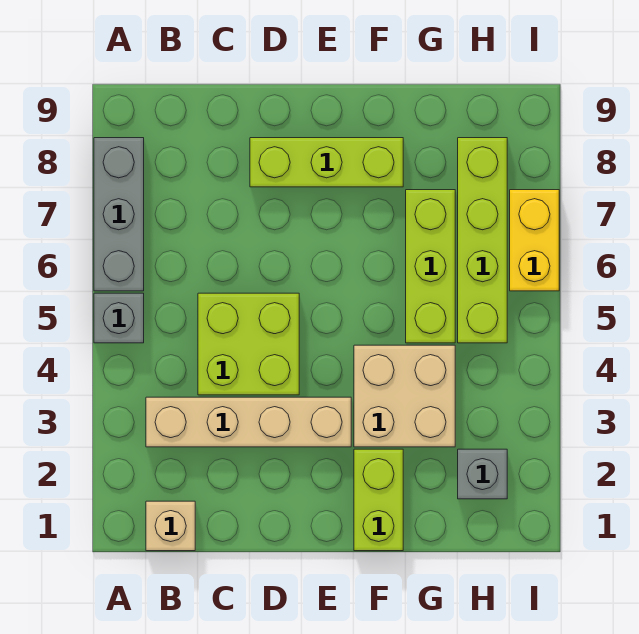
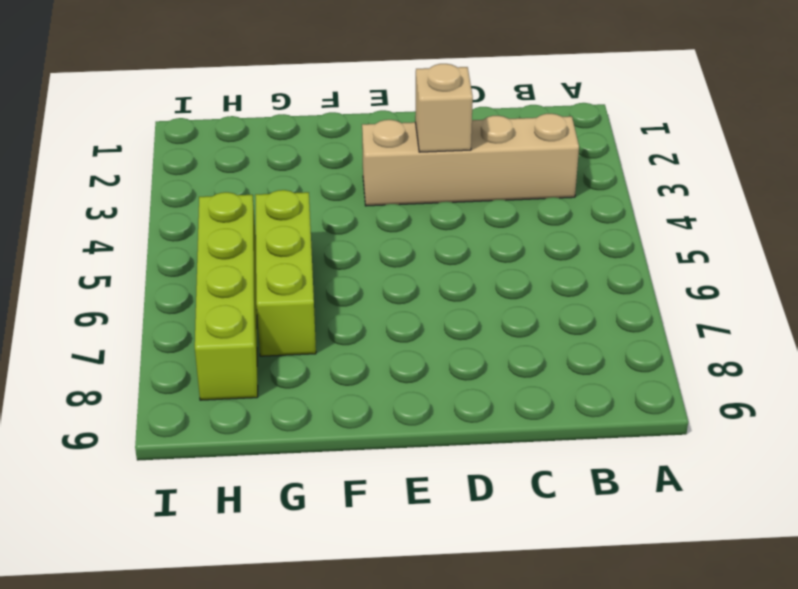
tan 1x1 brick [415,64,473,152] -> tan 1x1 brick moved to [146,501,195,551]
none -> grey 1x1 brick [94,293,144,343]
none -> grey 1x3 brick [94,138,144,291]
none -> lime 2x2 brick [198,293,299,395]

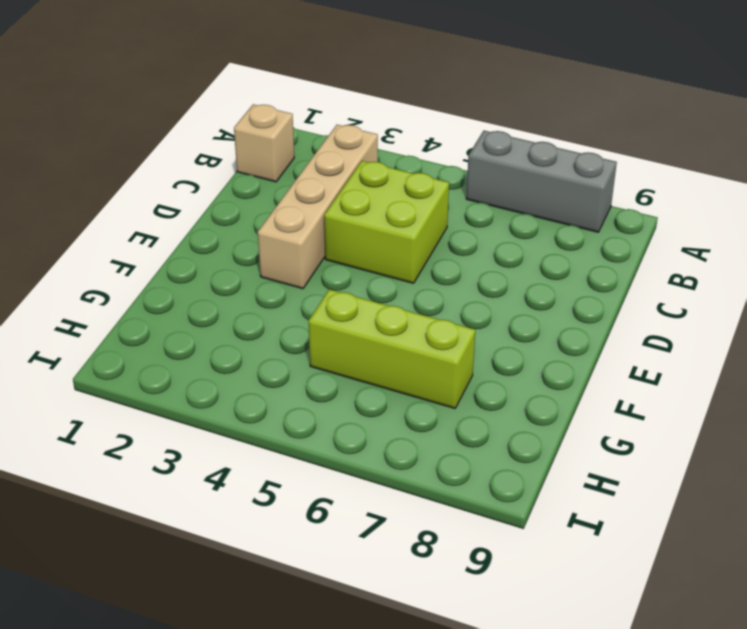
none -> grey 1x1 brick [94,293,144,343]
none -> lime 1x3 brick [250,138,403,187]
none -> lime 1x2 brick [354,449,403,551]

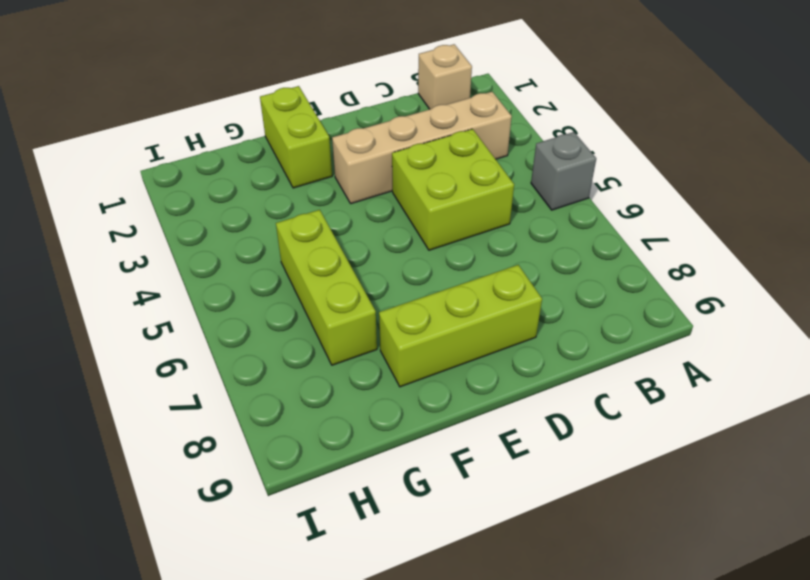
none -> grey 1x3 brick [94,138,144,291]
none -> tan 2x2 brick [354,345,455,447]
none -> grey 1x1 brick [458,449,507,499]

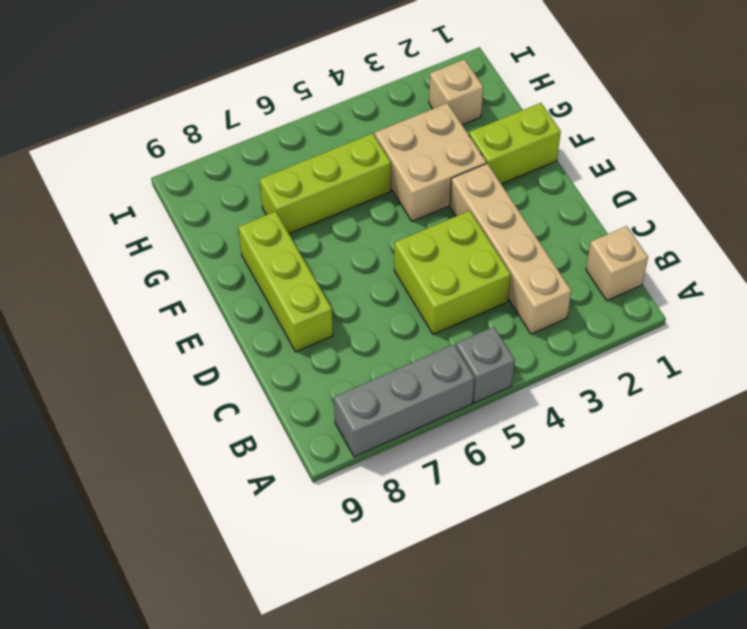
tan 1x1 brick [429,59,483,125] -> grey 1x1 brick [458,449,507,499]
none -> lime 1x4 brick [458,138,507,343]
none -> yellow 1x2 brick [510,190,559,291]

